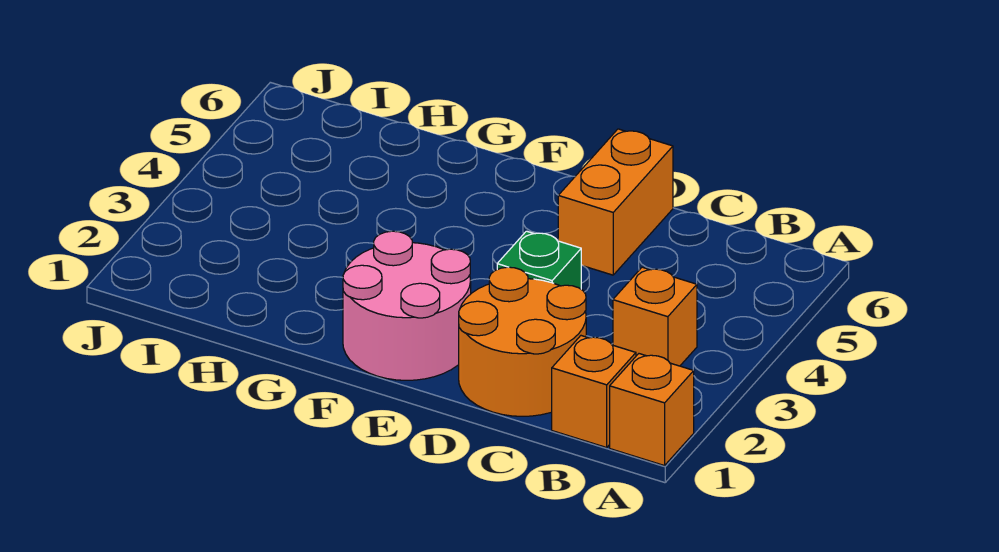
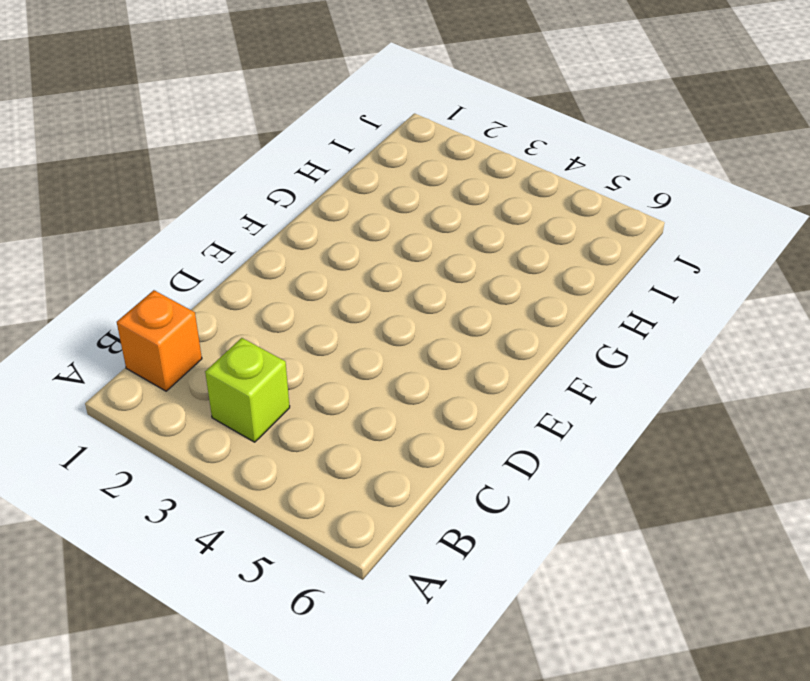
lime 1x1 brick [205,338,290,442] -> orange 1x1 brick [613,267,697,366]
none -> orange 1x1 brick [610,354,694,466]
none -> orange 2x2 round brick [459,267,586,416]

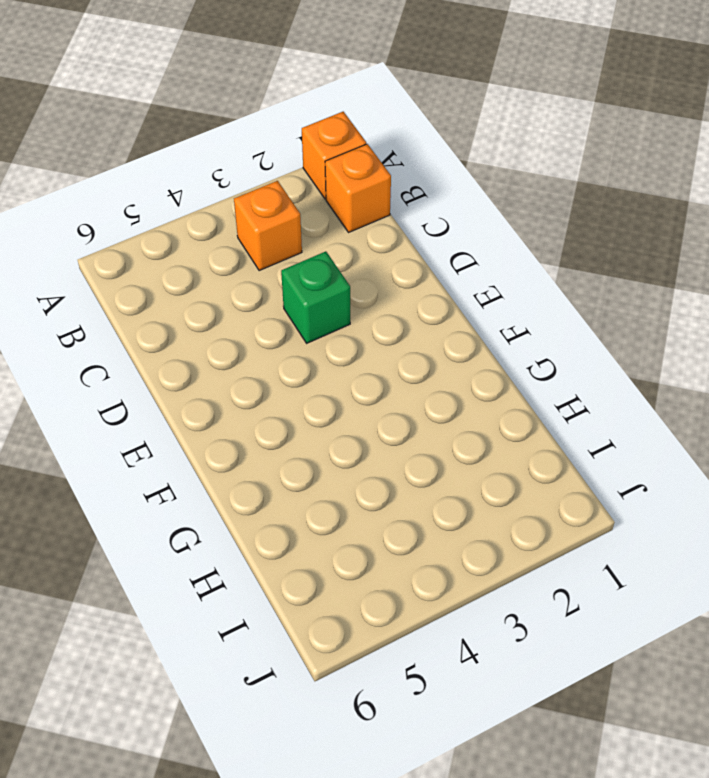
none -> orange 2x2 round brick [459,267,586,416]
none -> orange 1x2 brick [558,129,673,275]

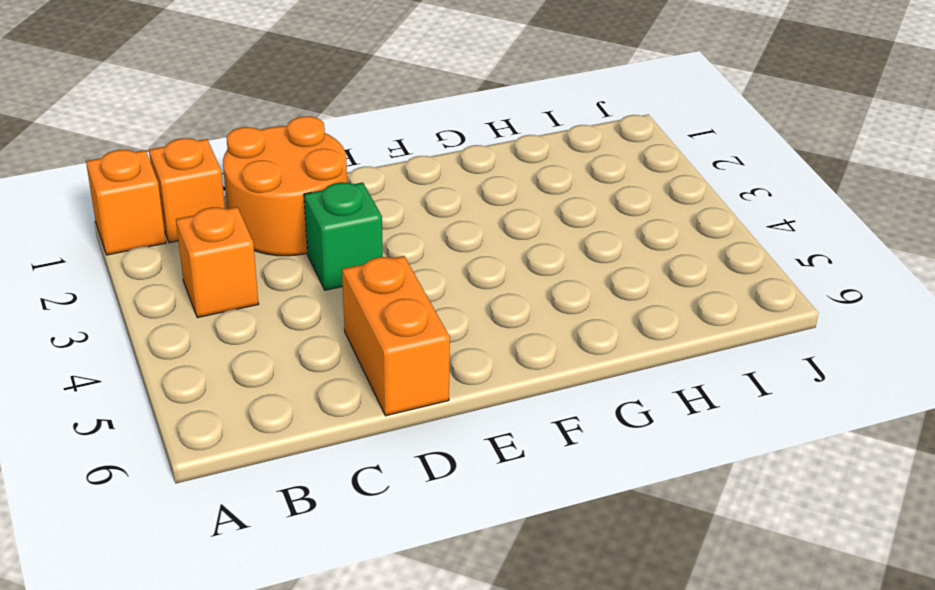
none -> pink 2x2 round brick [343,231,471,380]

